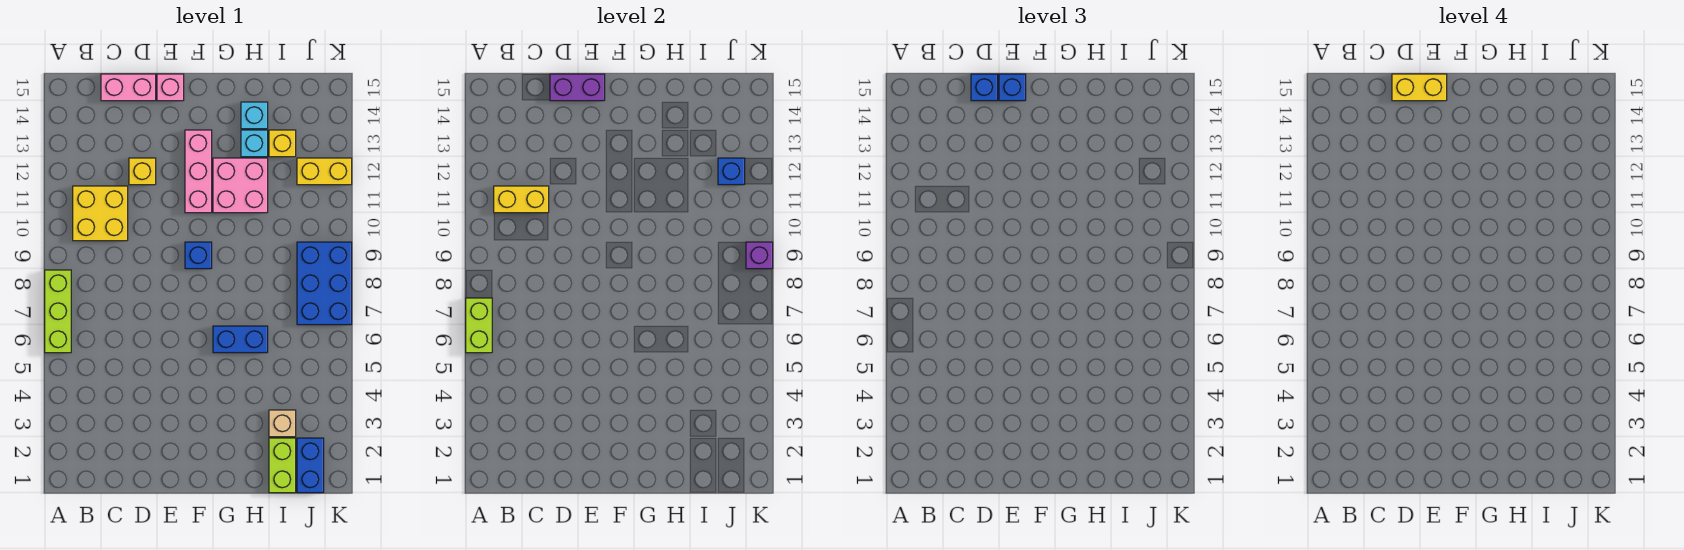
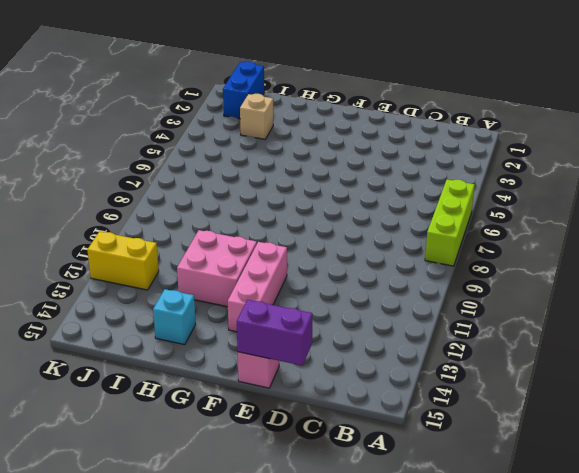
none -> yellow 2x2 brick [73,186,128,241]
none -> pink 1x2 brick [101,74,156,101]
none -> yellow 1x1 brick [129,158,156,185]

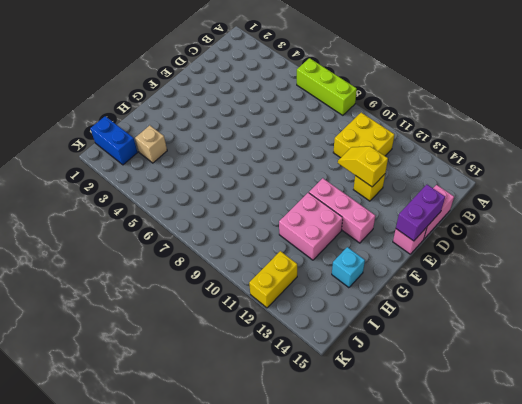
yellow 1x2 slope [338,146,388,187] -> none
none -> blue 1x1 brick [185,242,212,269]
none -> blue 1x2 brick [213,326,268,353]
none -> cyan 1x1 brick [241,130,268,157]

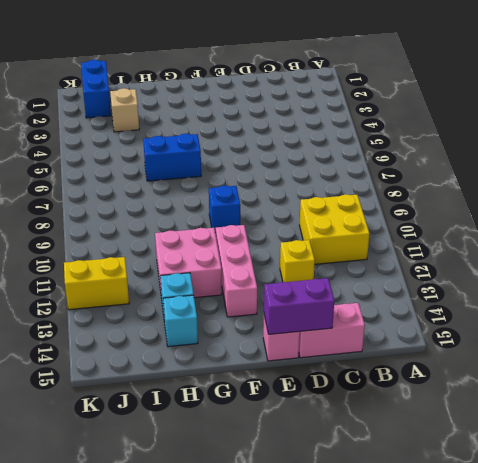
none -> lime 1x3 brick [45,270,71,353]
none -> lime 1x2 brick [269,438,296,493]
none -> yellow 1x1 brick [269,130,296,157]

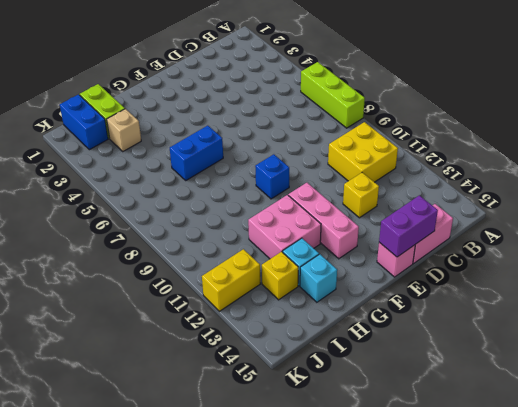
none -> blue 2x3 brick [297,242,352,325]
none -> lime 1x2 brick [466,298,492,353]
none -> yellow 1x2 brick [494,186,549,213]

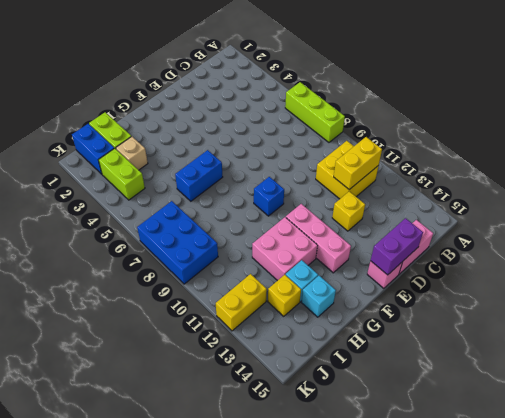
lime 1x2 brick [99,148,145,200] -> lime 1x2 brick moved to [466,298,492,353]
none -> blue 1x1 brick [718,158,745,185]
none -> purple 1x1 brick [746,242,773,269]
none -> blue 1x1 brick [971,74,998,101]

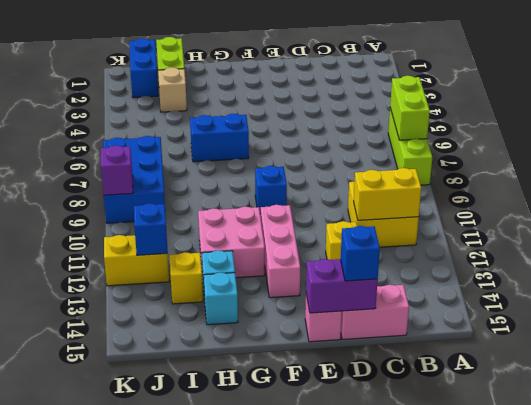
none -> blue 1x1 brick [999,74,1026,101]
none -> yellow 1x2 brick [1392,74,1447,101]

